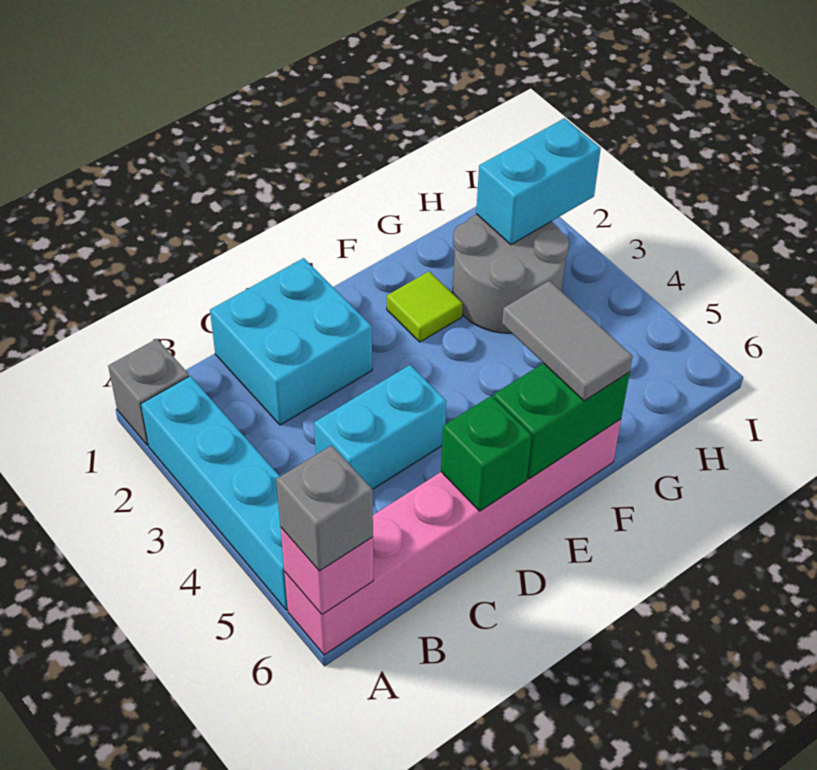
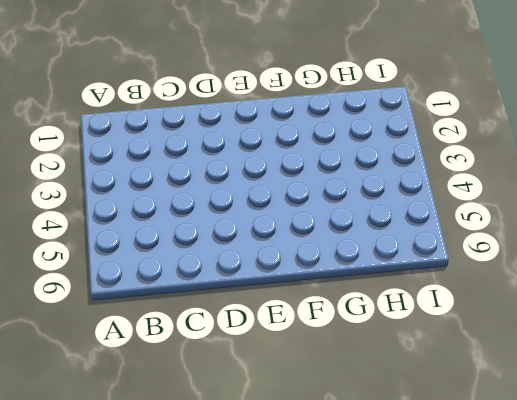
none -> grey 1x1 brick [108,339,189,445]
none -> cyan 1x4 brick [141,376,288,610]
none -> pink 1x6 brick [284,419,621,655]

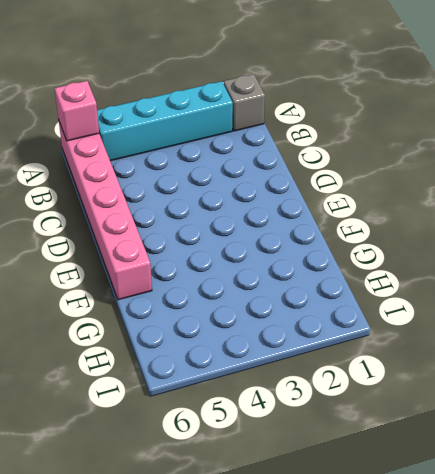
none -> cyan 2x2 brick [210,258,372,425]
none -> cyan 1x2 brick [314,365,446,489]
none -> lime 1x1 tile [387,271,463,342]

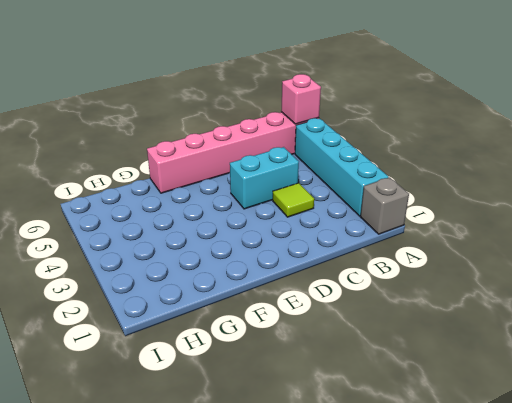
lime 1x1 tile [273,183,314,217] -> lime 1x1 tile moved to [387,271,463,342]
none -> cyan 2x2 brick [210,258,372,425]
none -> grey 2x2 round brick [453,214,569,333]
none -> green 1x1 brick [441,396,532,511]

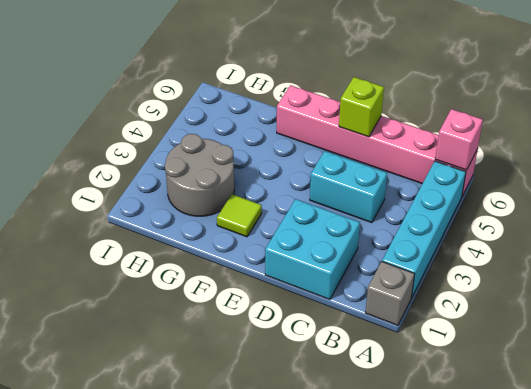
lime 1x1 brick [339,77,384,137] -> green 1x1 brick [441,396,532,511]
none -> green 1x2 brick [494,363,630,479]
none -> cyan 1x2 brick [476,118,601,245]
none -> grey 1x1 brick [276,445,373,571]

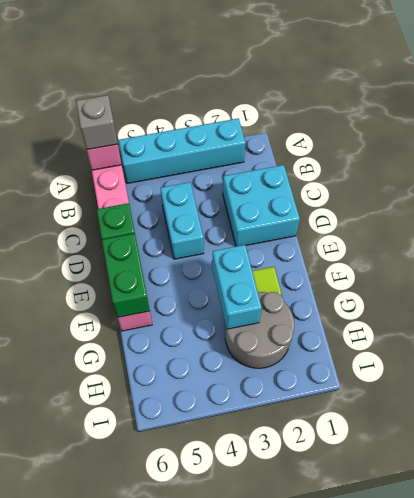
cyan 1x2 brick [212,245,262,329] -> cyan 1x2 brick moved to [476,118,601,245]
none -> grey 1x1 brick [108,339,189,445]
none -> grey 1x2 tile [502,281,633,401]

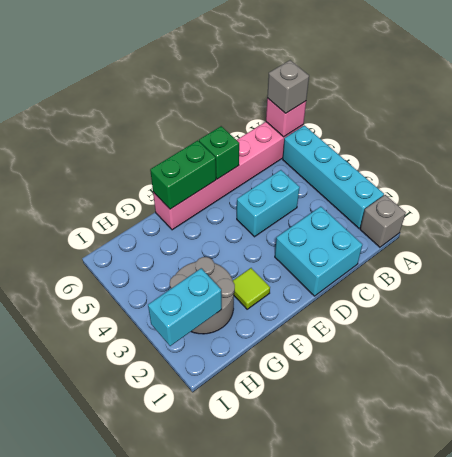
none -> grey 1x2 tile [502,281,633,401]

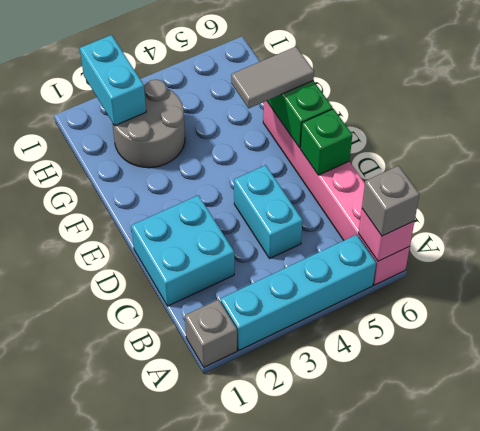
none -> lime 1x1 tile [387,271,463,342]

